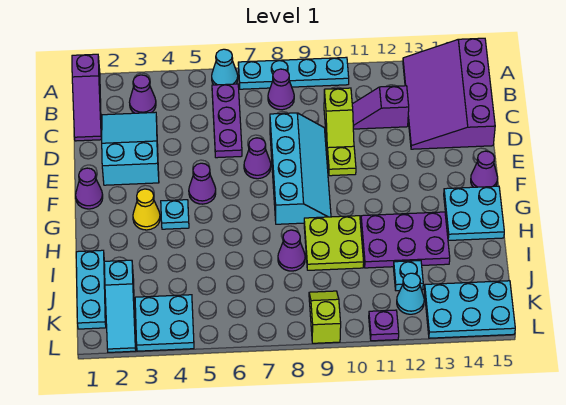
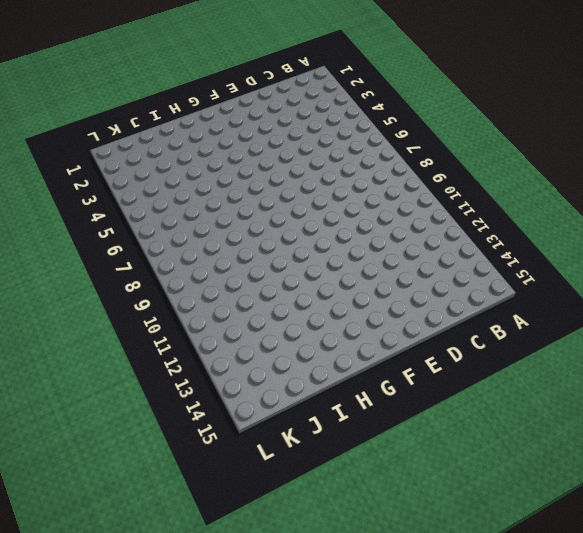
none -> purple 1x3 slope [72,54,101,141]
none -> cyan 1x1 cone [212,49,238,85]
none -> cyan 1x4 plate [238,57,349,89]
none -> purple 3x4 slope [403,38,495,149]

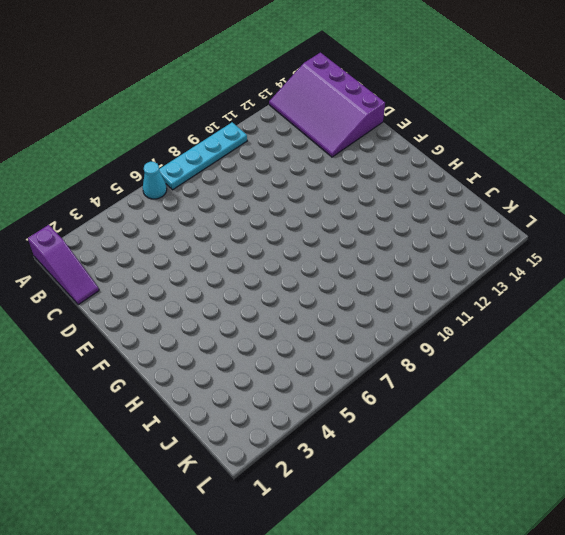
none -> purple 1x1 cone [129,75,156,113]
none -> purple 1x3 plate [212,84,242,158]
none -> purple 1x1 cone [268,69,294,110]
none -> cyan 2x3 slope [102,112,159,185]

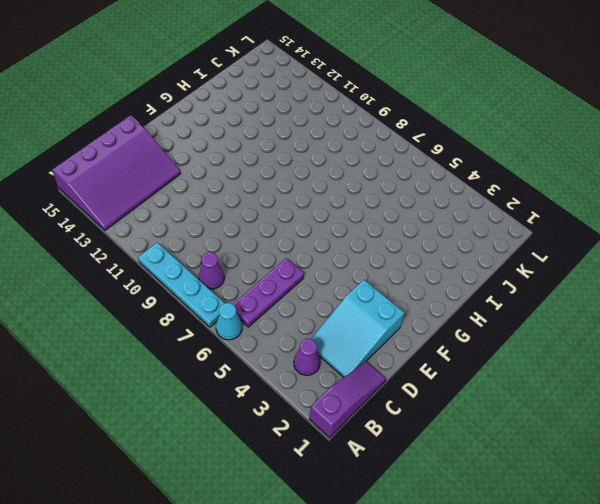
none -> lime 1x2 slope [324,88,354,149]
none -> purple 1x2 slope [352,86,409,129]
none -> cyan 2x4 slope [270,113,331,224]
none -> purple 1x1 cone [244,138,271,179]

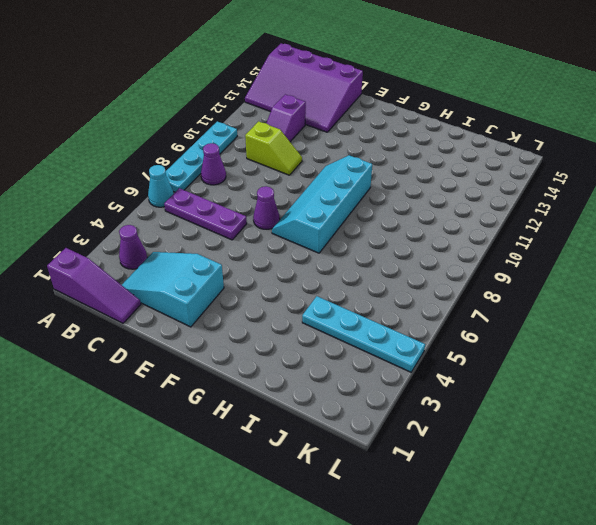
cyan 2x4 slope [272,155,372,253] -> cyan 2x4 slope turned to [270,113,331,224]
cyan 1x4 plate [302,296,425,372] -> cyan 2x2 plate [135,295,194,351]
none -> lime 1x1 plate [327,146,356,176]
none -> purple 1x1 cone [76,168,103,209]
none -> purple 1x1 cone [189,163,216,204]
none -> purple 1x1 cone [471,151,498,187]

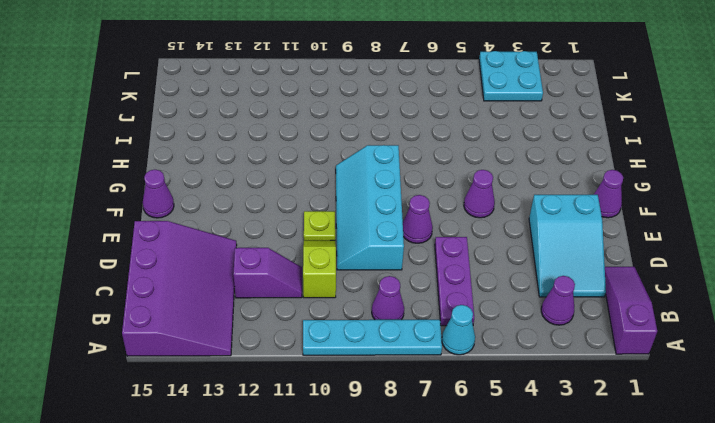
none -> yellow 1x1 cone [133,189,160,230]
none -> cyan 1x1 plate [161,200,189,229]
none -> cyan 2x2 plate [444,186,504,240]
none -> lime 2x2 plate [304,216,364,270]

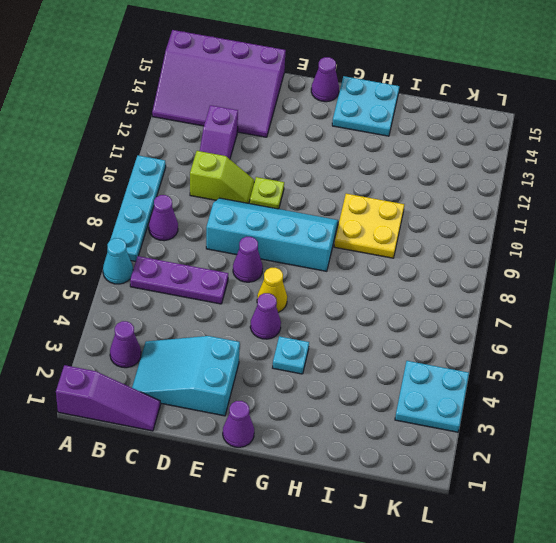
yellow 1x1 cone [257,268,287,312] -> yellow 1x1 cone moved to [133,189,160,230]
yellow 2x2 plate [334,194,404,258] -> lime 2x2 plate [304,216,364,270]
none -> purple 2x3 plate [361,212,450,268]
none -> cyan 1x3 plate [76,250,106,329]
none -> purple 1x1 cone [278,230,305,271]
none -> cyan 1x3 slope [104,260,136,352]

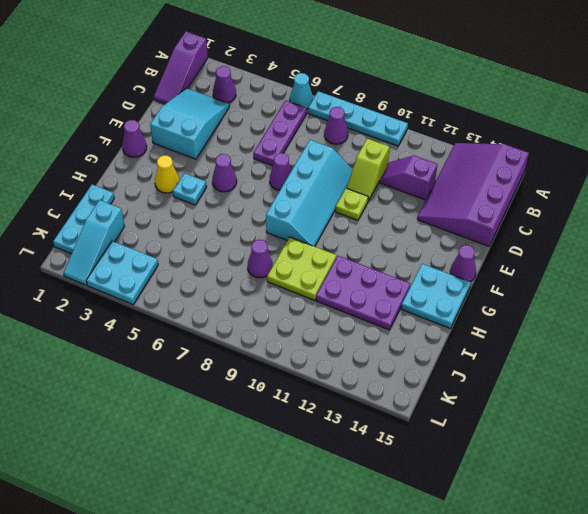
none -> cyan 1x1 plate [393,261,423,291]
none -> lime 1x2 slope [309,291,341,343]
none -> cyan 1x1 cone [397,273,424,314]
none -> cyan 2x3 plate [424,281,515,338]

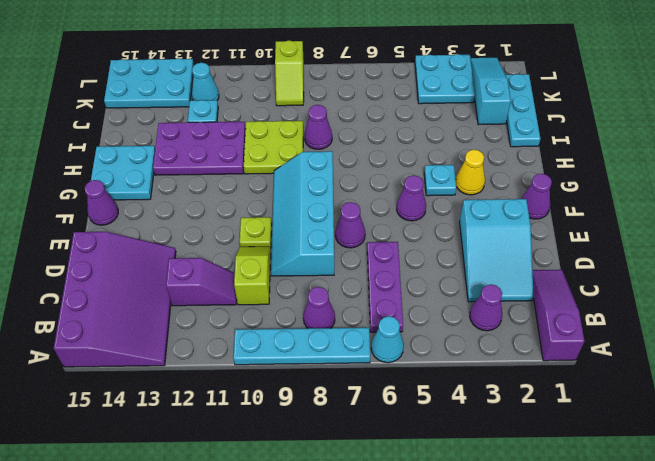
none -> purple 1x1 plate [369,310,399,341]

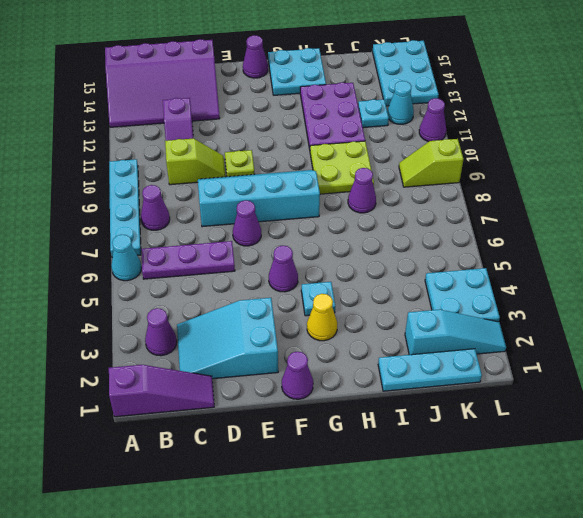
purple 1x1 cone [419,98,446,141] -> purple 1x1 plate [369,310,399,341]

